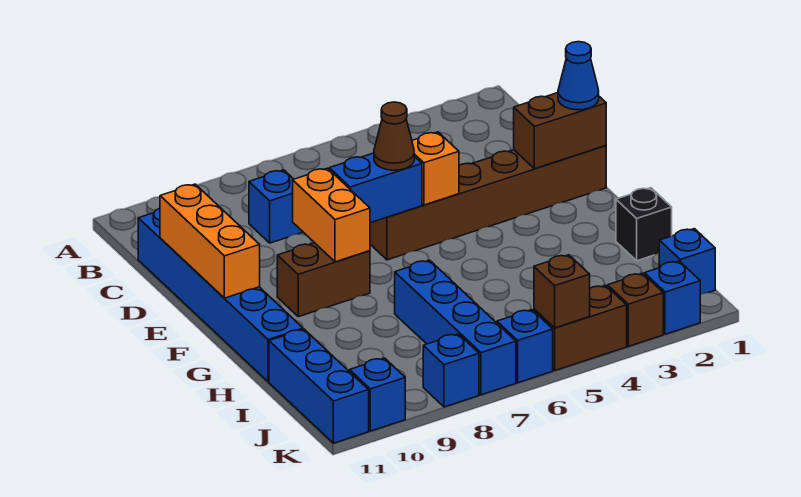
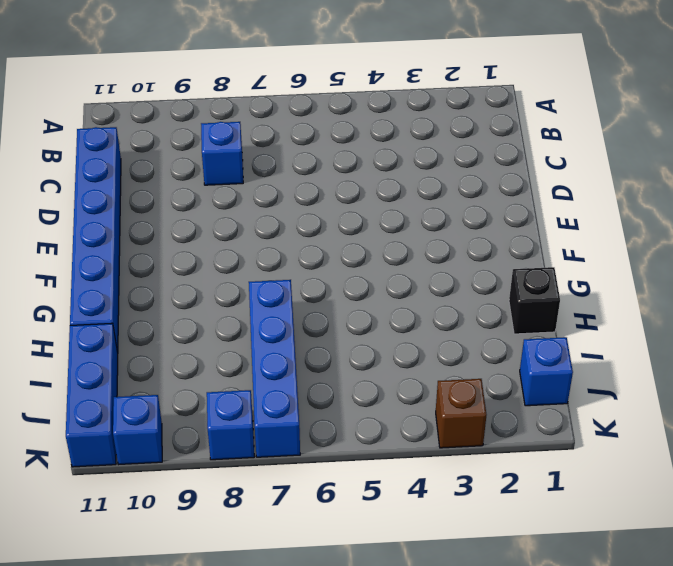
none -> brown 1x6 brick [370,146,606,260]
none -> brown 1x2 brick [277,243,370,317]
none -> blue 1x1 brick [644,261,700,334]

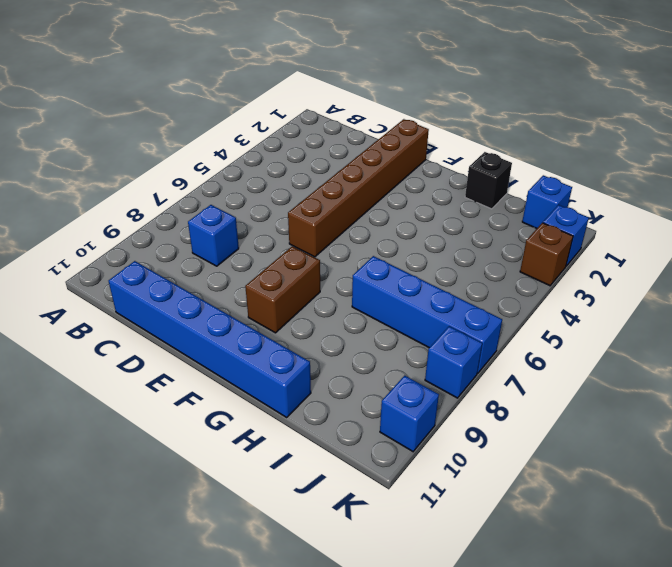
none -> blue 1x3 brick [269,329,369,443]
none -> brown 1x2 brick [534,285,627,370]
none -> blue 1x1 brick [497,310,553,383]

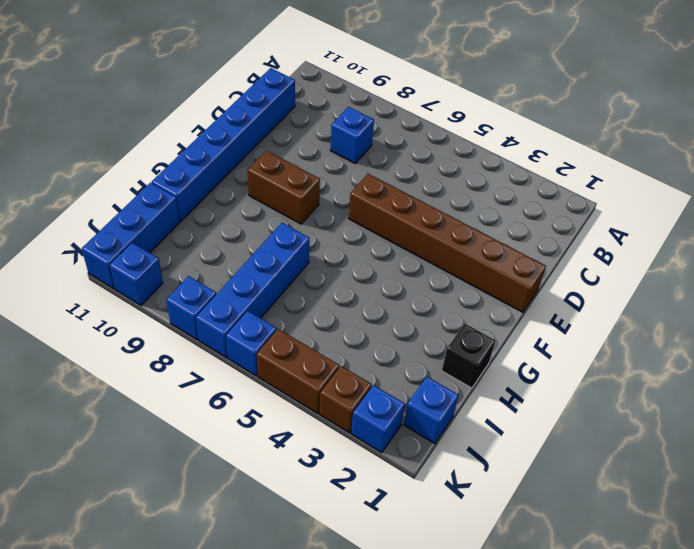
none -> orange 1x3 brick [160,184,260,298]
none -> brown 1x2 brick [514,93,606,169]
none -> orange 1x1 brick [412,132,459,205]

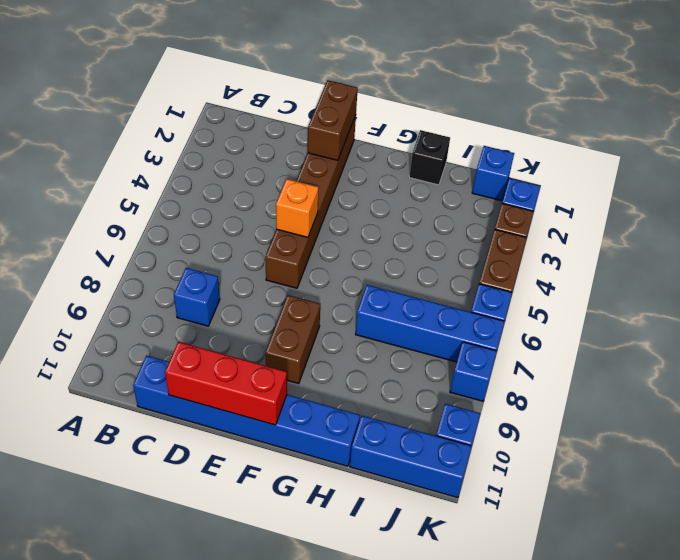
red 1x3 brick [165,342,287,425] -> orange 1x3 brick [160,184,260,298]
none -> blue 1x2 brick [329,153,422,223]
none -> orange 1x2 brick [293,168,370,262]
none -> brown 1x1 brick [534,255,590,328]

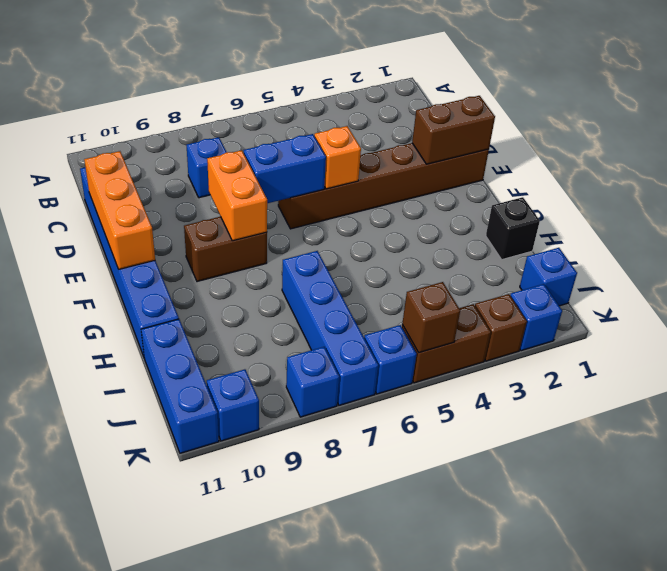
none -> blue 1x1 cone [558,42,599,110]
none -> brown 1x1 cone [374,102,414,170]

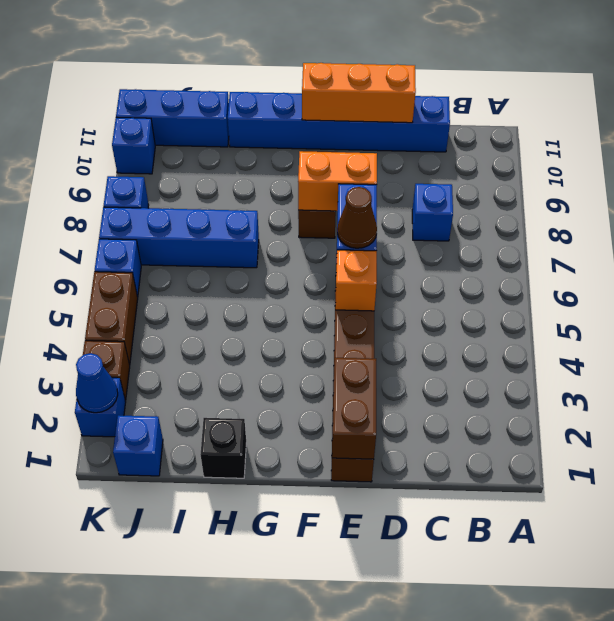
blue 1x1 cone [76,353,118,413] -> blue 1x1 cone moved to [558,42,599,110]
none -> brown 1x1 brick [534,255,590,328]

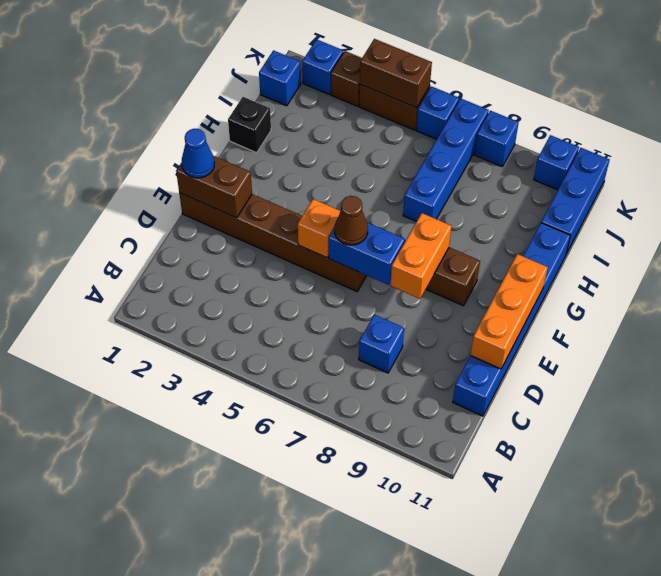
brown 1x2 brick [360,39,432,108] -> brown 1x1 brick [534,255,590,328]

